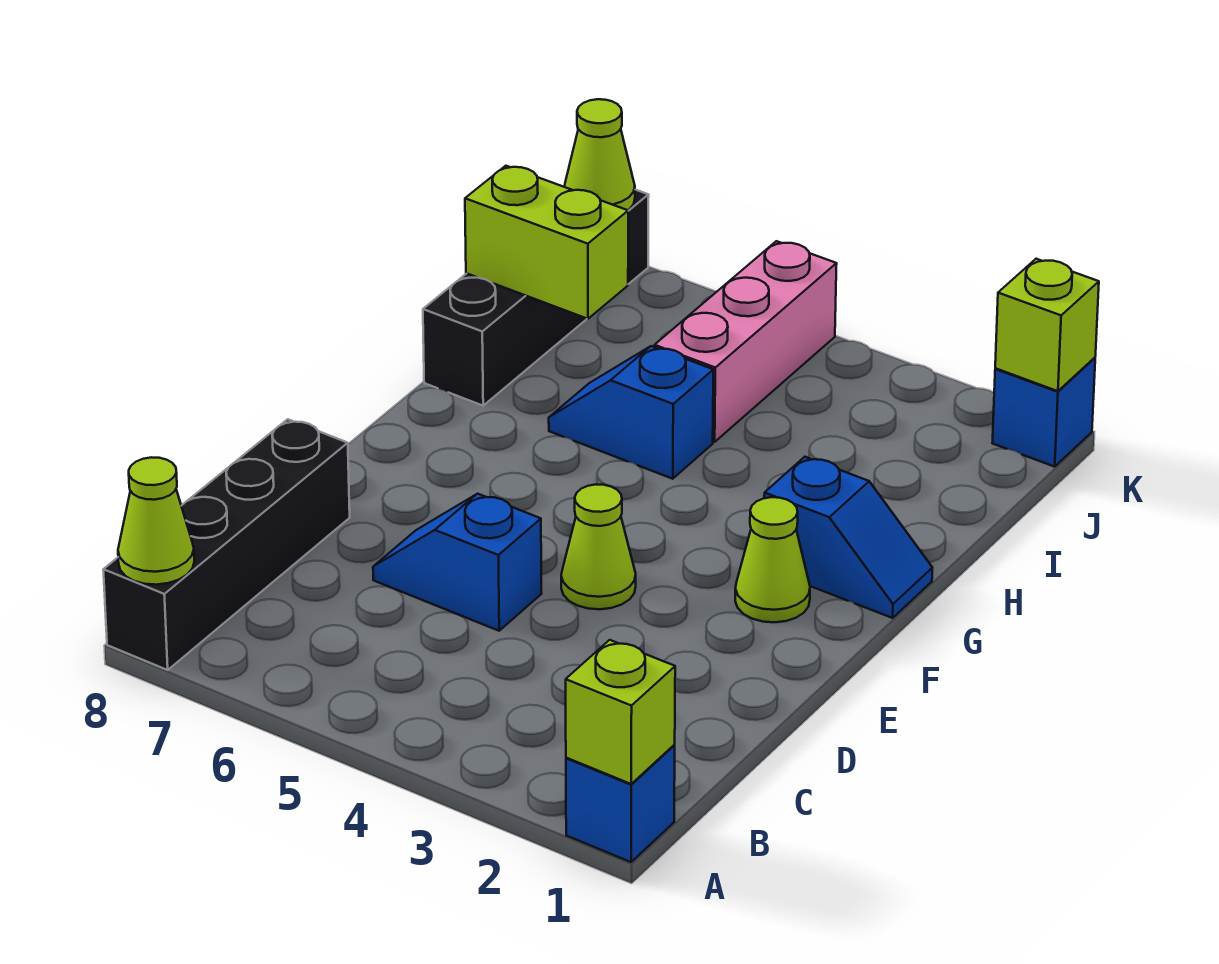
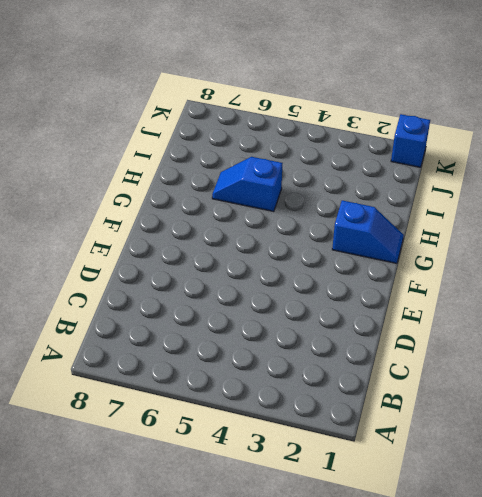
none -> blue 1x1 brick [566,745,675,862]
none -> black 1x4 brick [103,419,350,670]
none -> blue 1x2 slope [373,494,542,631]

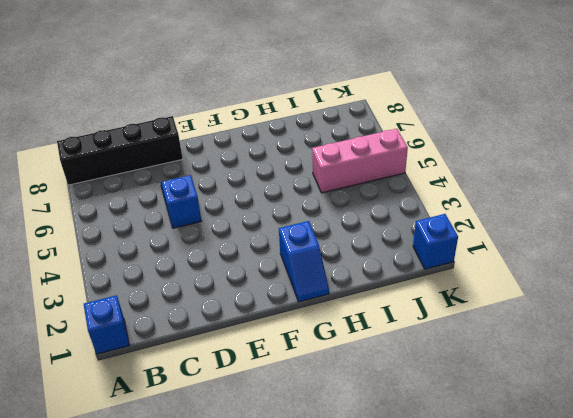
none -> lime 1x1 cone [561,485,636,609]
none -> lime 1x1 cone [735,497,810,622]
none -> blue 1x2 slope [549,346,713,479]

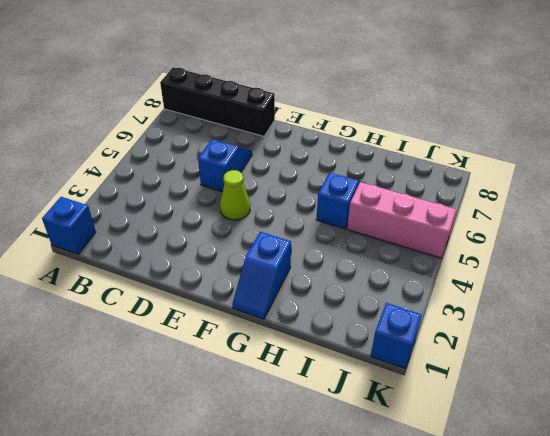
none -> lime 1x1 cone [735,497,810,622]
none -> black 1x4 brick [423,190,649,406]
none -> lime 1x1 brick [566,640,675,784]

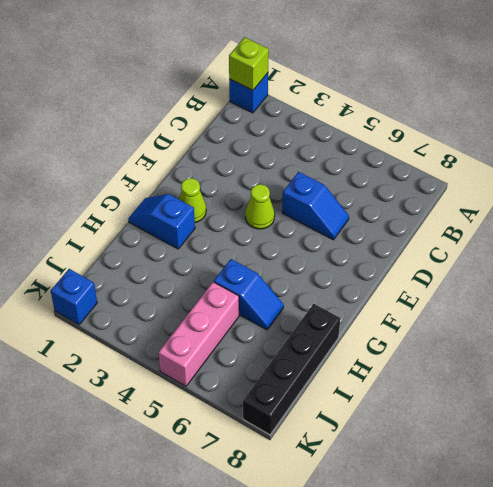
none -> black 1x4 brick [103,419,350,670]
none -> lime 1x1 cone [118,457,194,585]
none -> lime 1x2 brick [465,166,628,319]

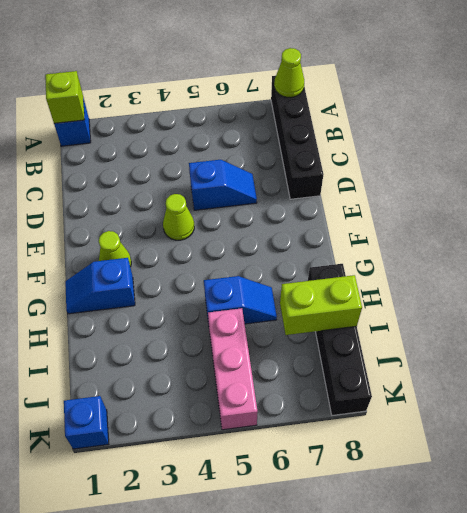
none -> lime 1x1 brick [995,259,1099,391]
none -> lime 1x1 cone [564,99,635,210]

